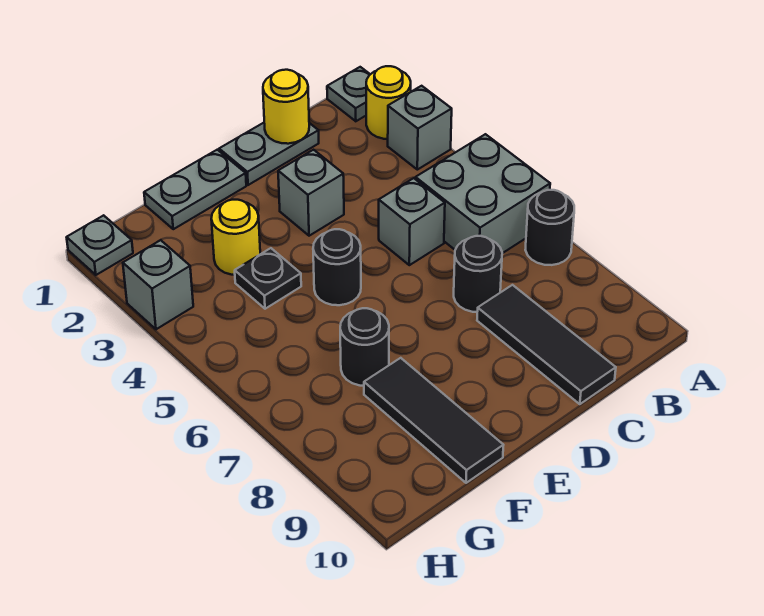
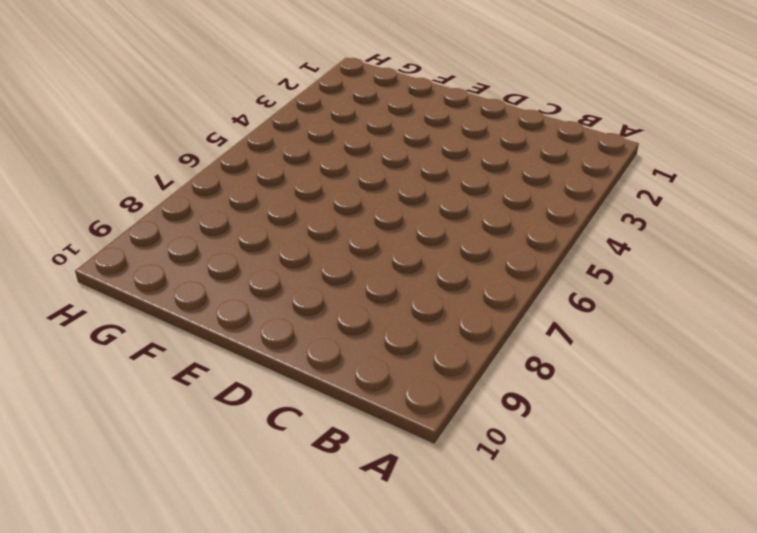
none -> grey 1x1 plate [327,67,370,121]
none -> yellow 1x1 round brick [366,66,411,139]
none -> grey 1x1 brick [388,86,452,170]

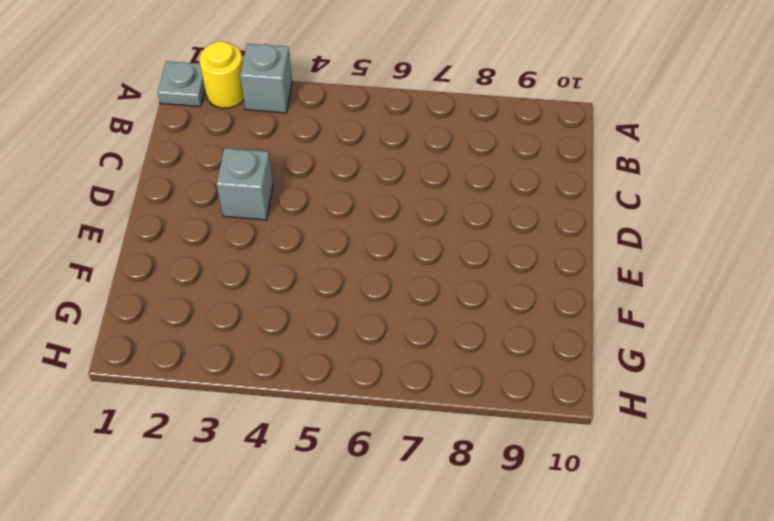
none -> grey 2x2 brick [416,134,550,253]
none -> black 1x1 round brick [525,190,574,265]
none -> grey 1x2 plate [219,123,319,185]

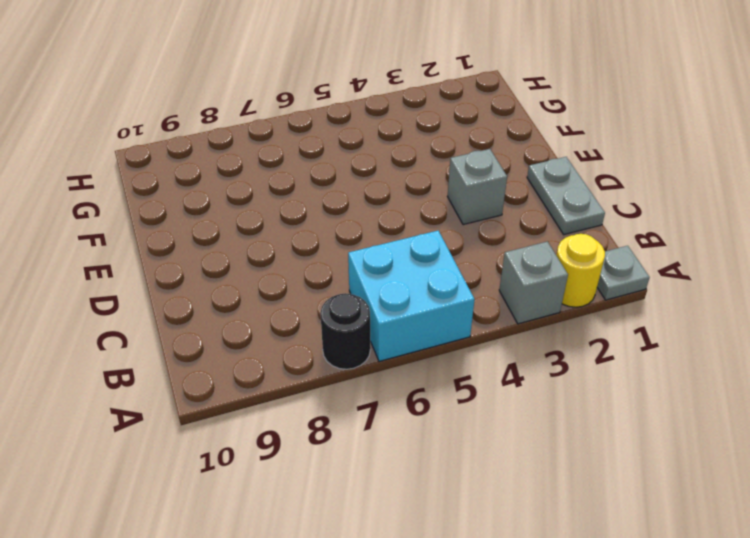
cyan 2x2 brick [348,231,475,361] -> grey 2x2 brick [416,134,550,253]
none -> grey 1x1 brick [379,178,445,265]
none -> black 1x1 round brick [454,236,502,312]
none -> black 1x3 tile [477,285,616,404]

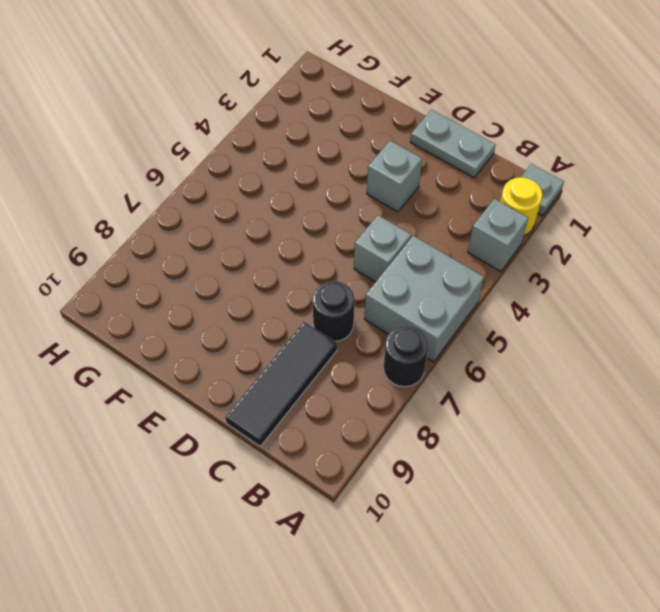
none -> grey 1x2 plate [144,150,246,229]
none -> black 1x1 round brick [313,229,361,305]
none -> yellow 1x1 round brick [211,200,260,275]

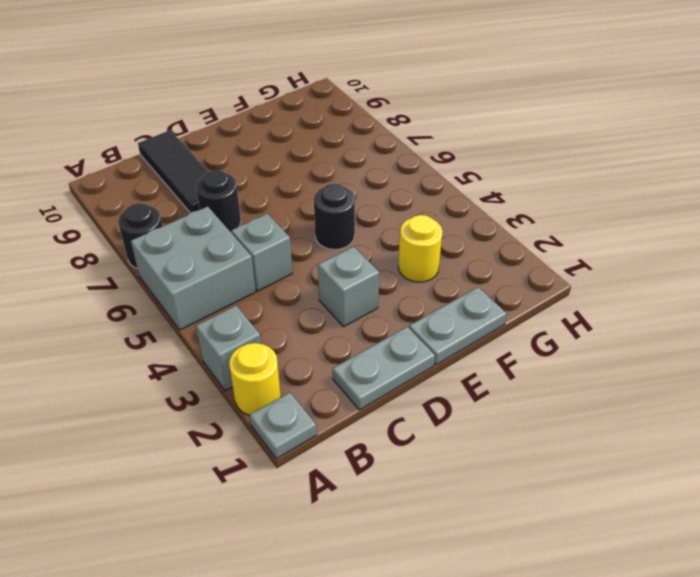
none -> black 1x1 plate [235,248,301,309]
none -> black 1x1 round brick [340,308,389,386]
none -> black 1x3 tile [364,358,503,483]

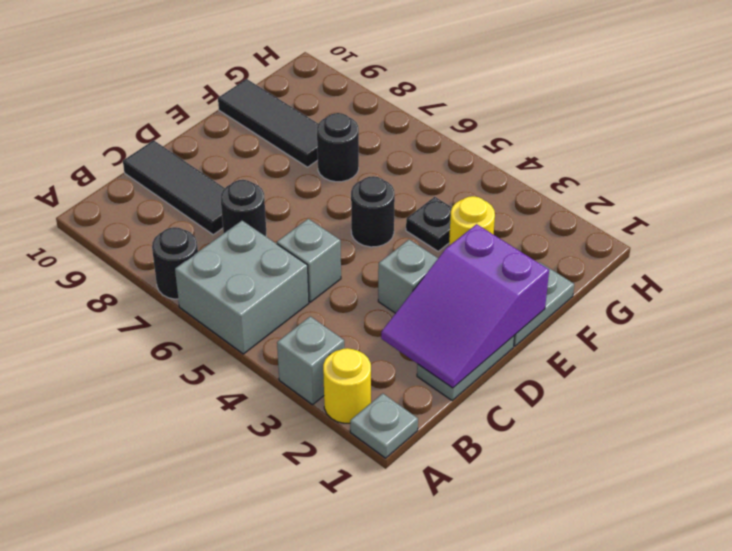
purple 2x3 slope [381,224,549,388] -> yellow 1x1 round brick [263,70,309,144]
none -> grey 1x1 plate [67,215,133,275]
none -> grey 1x1 brick [123,240,193,329]

